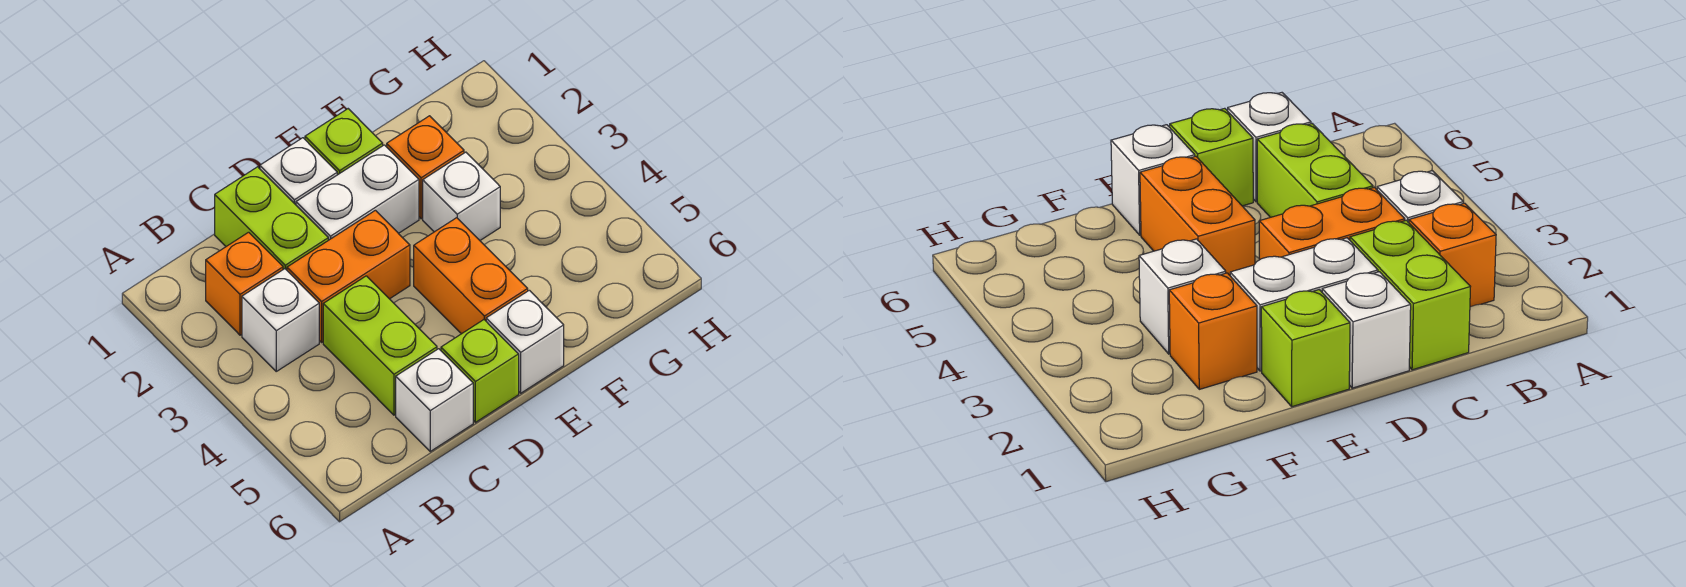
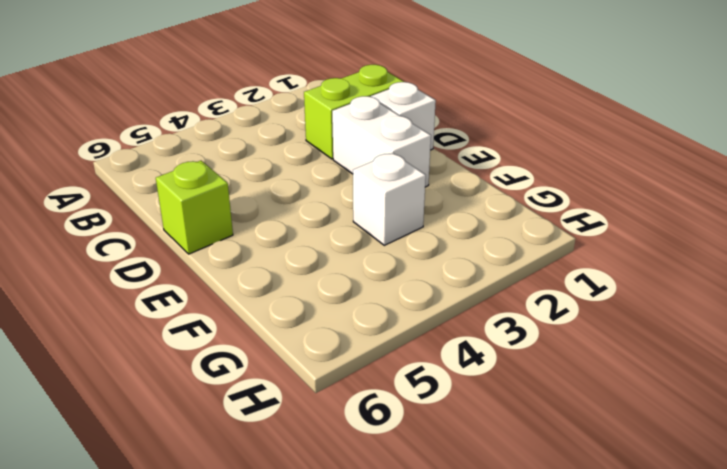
none -> orange 1x1 brick [206,232,283,335]
none -> white 1x1 brick [242,269,319,371]
none -> orange 1x2 brick [287,210,410,342]

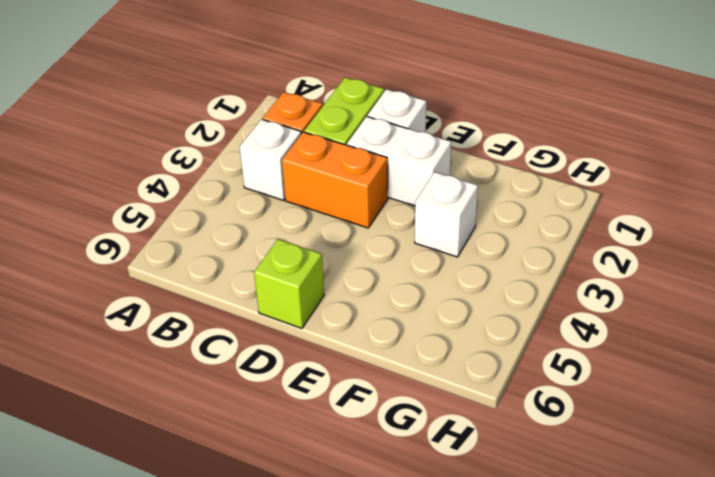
none -> lime 1x2 brick [323,276,437,415]
none -> white 1x1 brick [396,349,473,451]
none -> lime 1x1 brick [305,109,383,175]

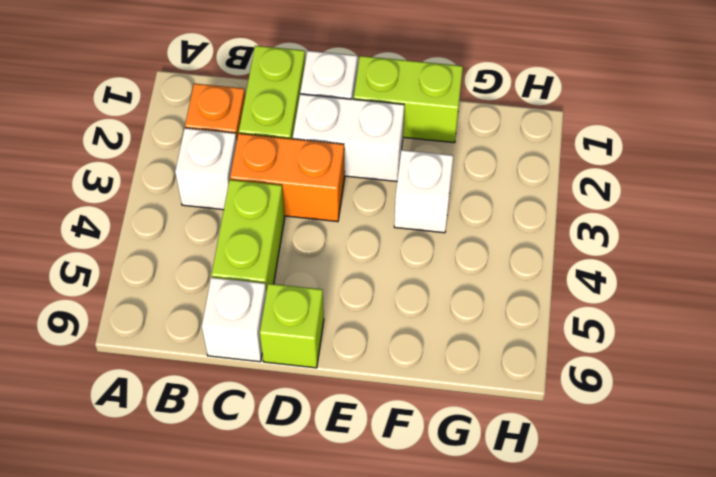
lime 1x2 brick [354,56,463,143] -> lime 1x1 brick [305,109,383,175]
none -> orange 1x2 brick [414,218,528,334]
none -> white 1x1 brick [486,290,564,393]
none -> orange 1x1 brick [387,116,464,219]

